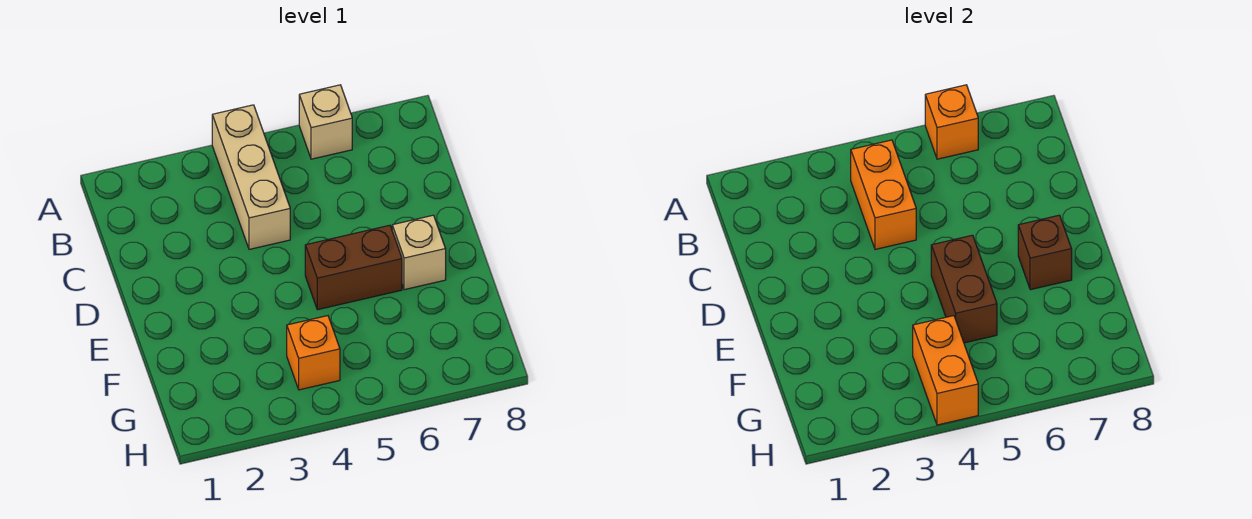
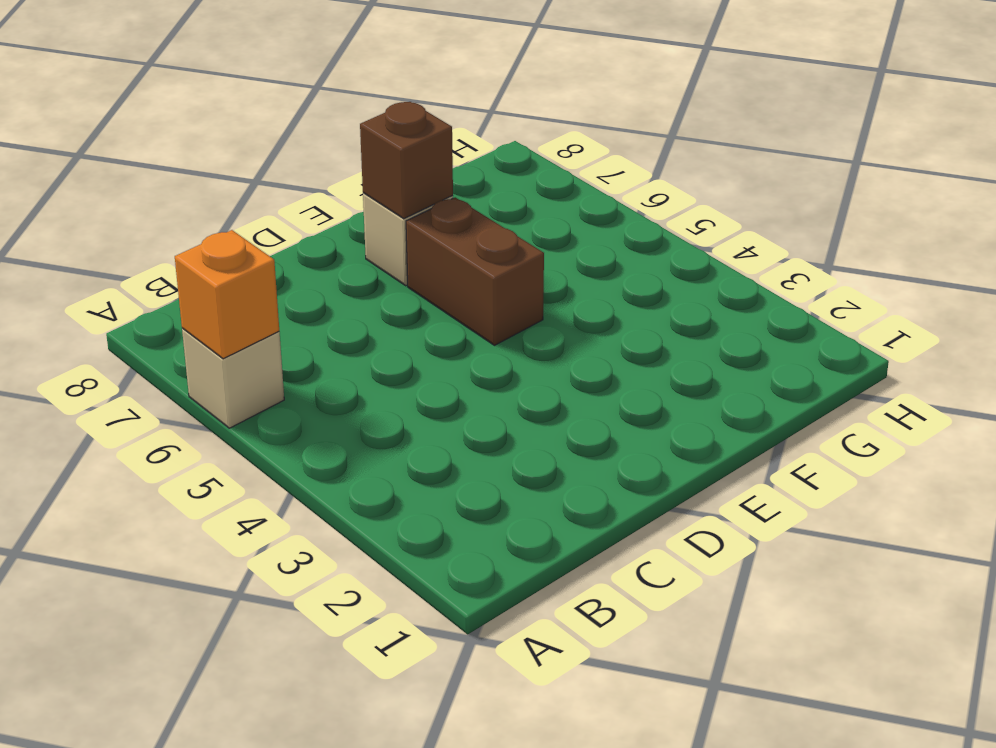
none -> tan 1x3 brick [212,105,290,249]
none -> orange 1x1 brick [287,316,340,390]

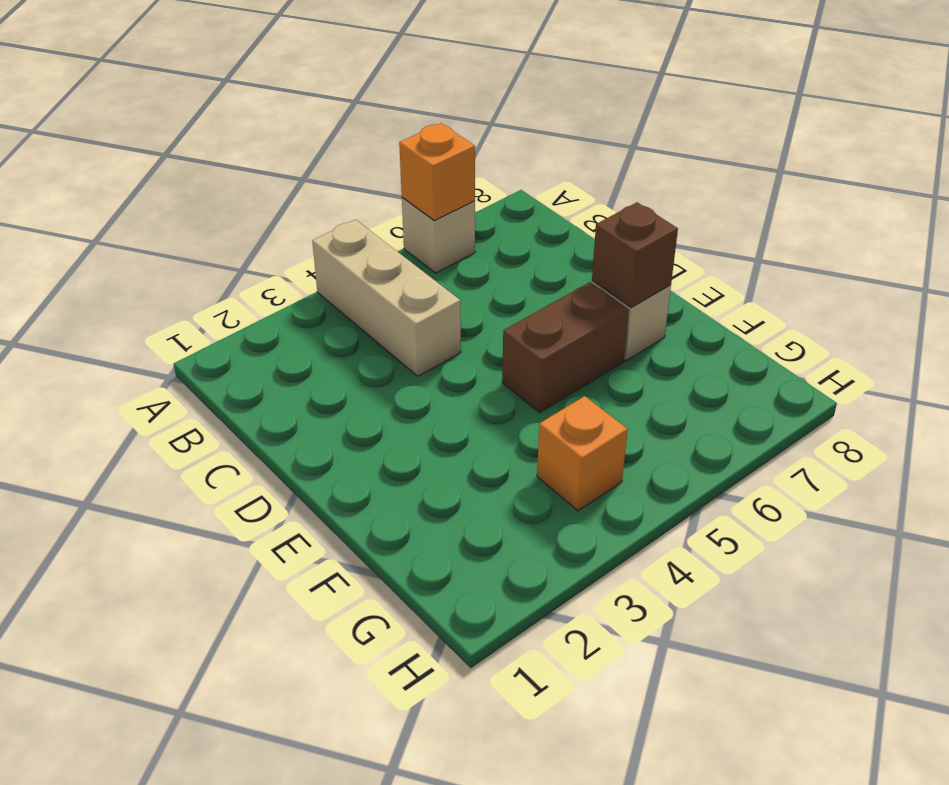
none -> orange 1x2 brick [851,140,916,249]
none -> brown 1x2 brick [931,235,997,343]

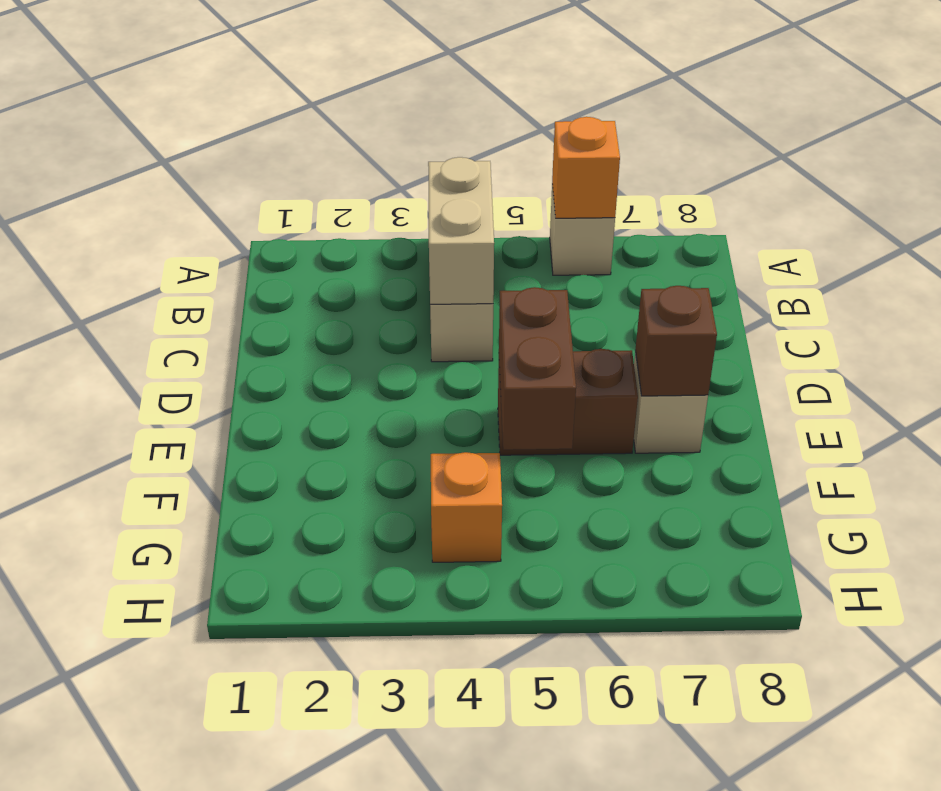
tan 1x2 brick [428,157,494,304] -> orange 1x2 brick [851,140,916,249]
none -> orange 1x2 brick [913,316,978,425]

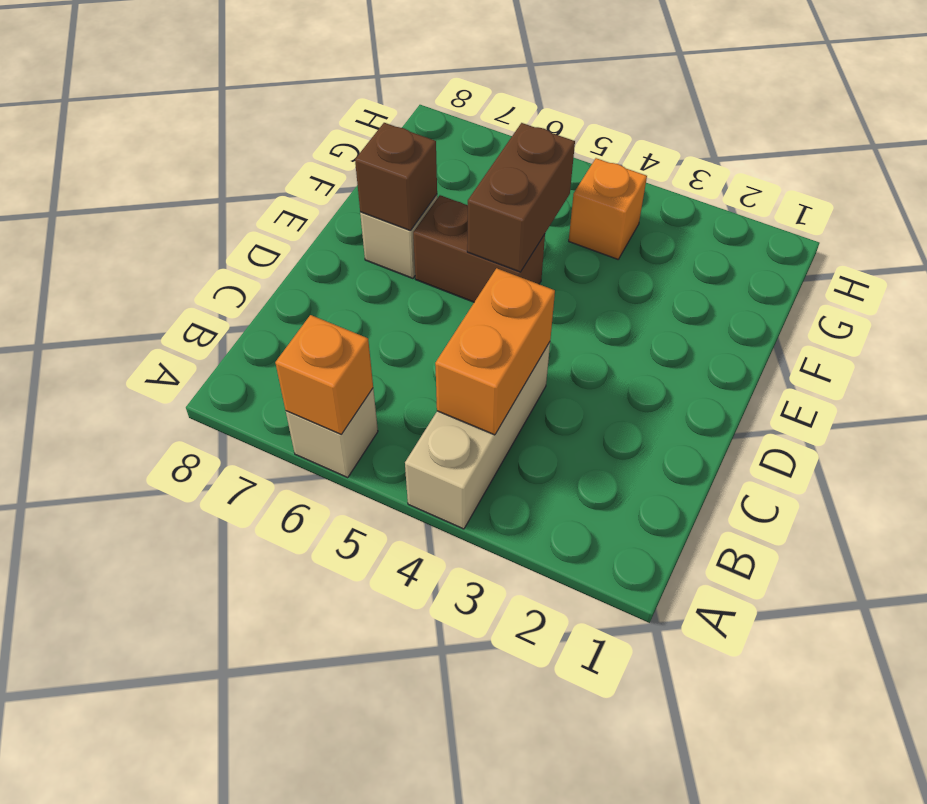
none -> orange 1x2 brick [913,316,978,425]

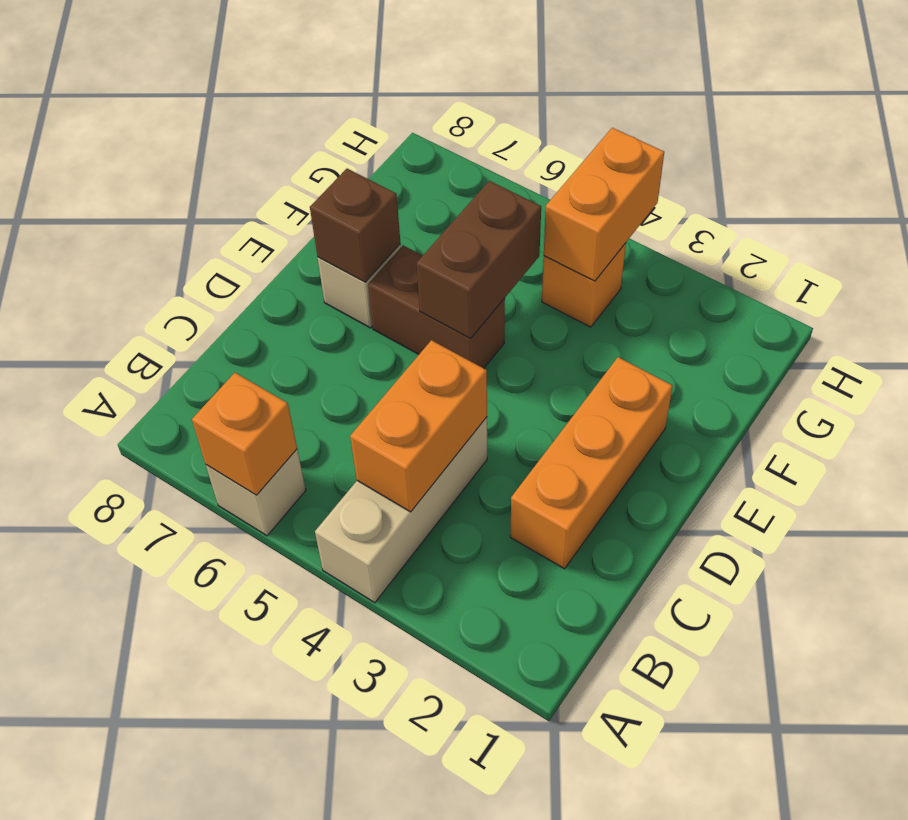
orange 1x3 brick [510,357,673,569] -> none

